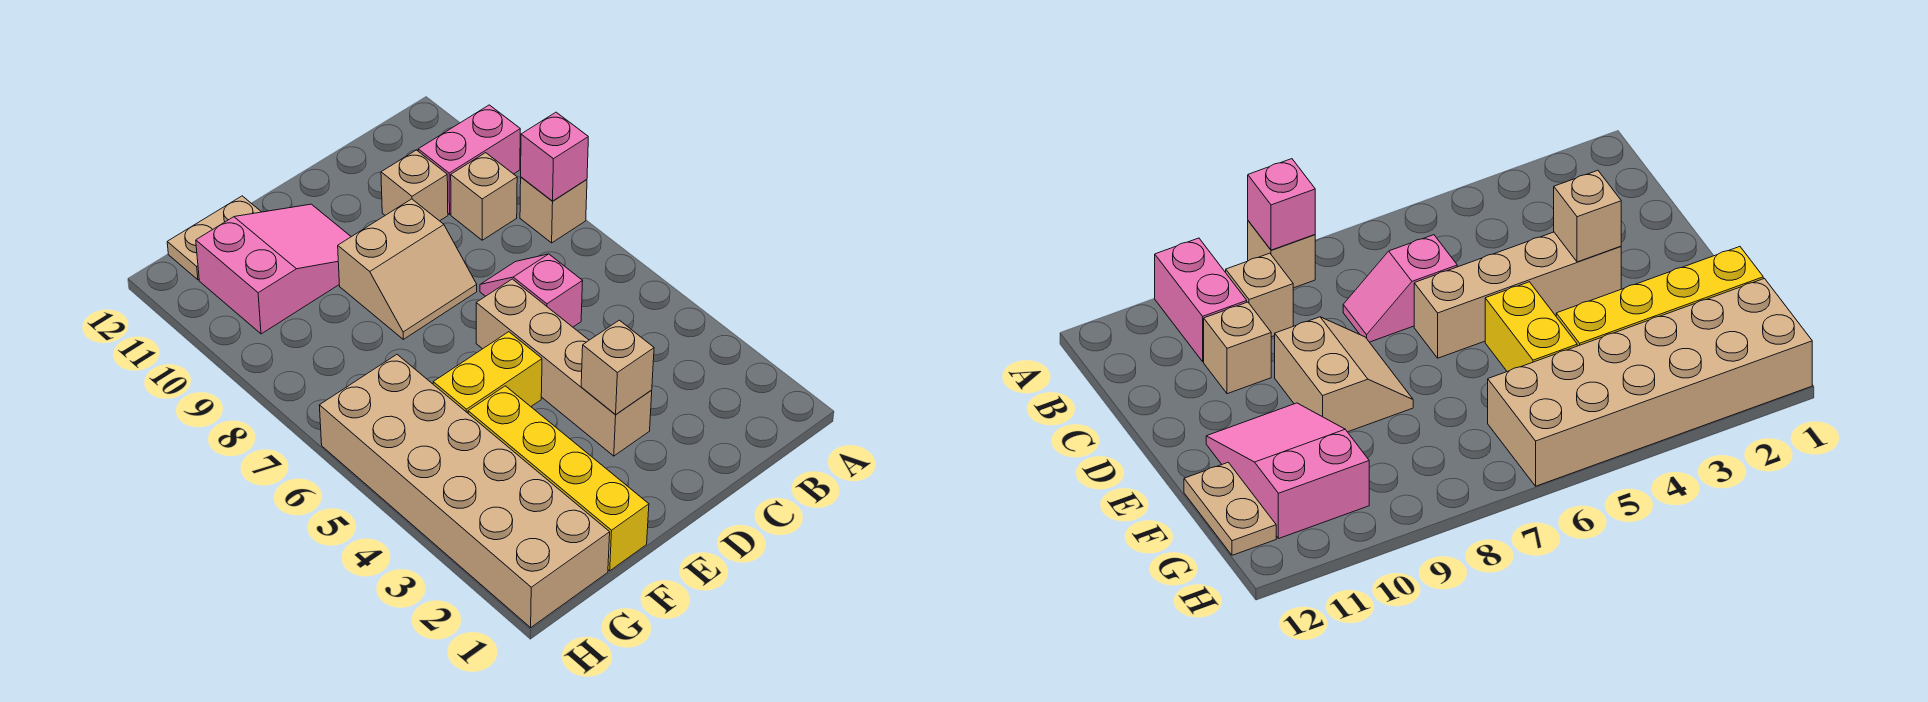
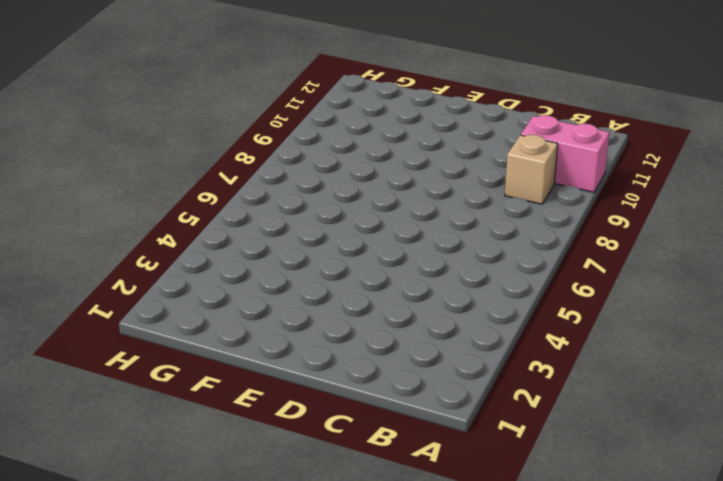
none -> tan 1x1 brick [520,177,587,243]
none -> pink 1x2 slope [480,254,583,327]
none -> tan 1x1 brick [381,150,448,221]

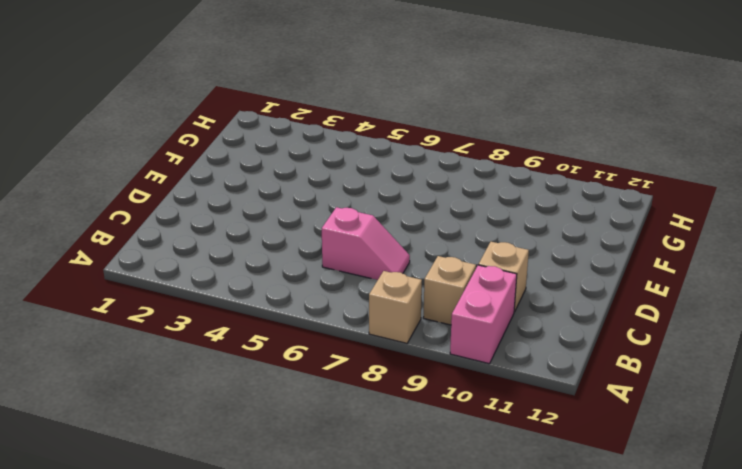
none -> tan 1x4 brick [476,279,652,456]
none -> tan 2x2 slope [338,199,477,339]
none -> yellow 1x2 brick [433,332,542,413]

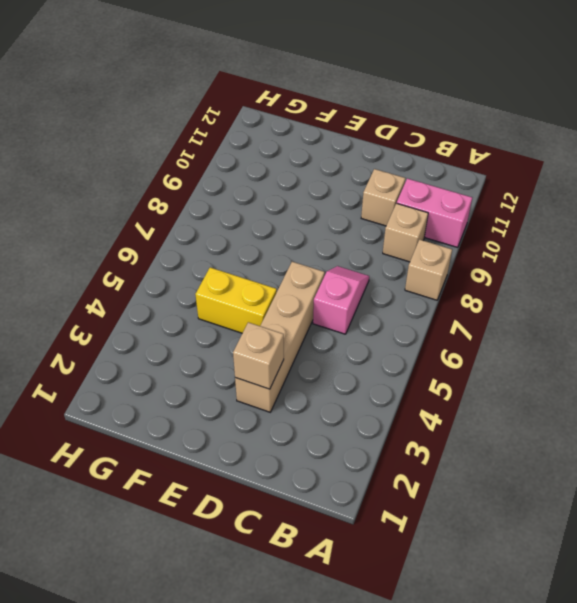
none -> tan 2x2 slope [338,199,477,339]
none -> pink 2x3 slope [196,204,351,334]
none -> yellow 1x4 brick [468,386,649,571]

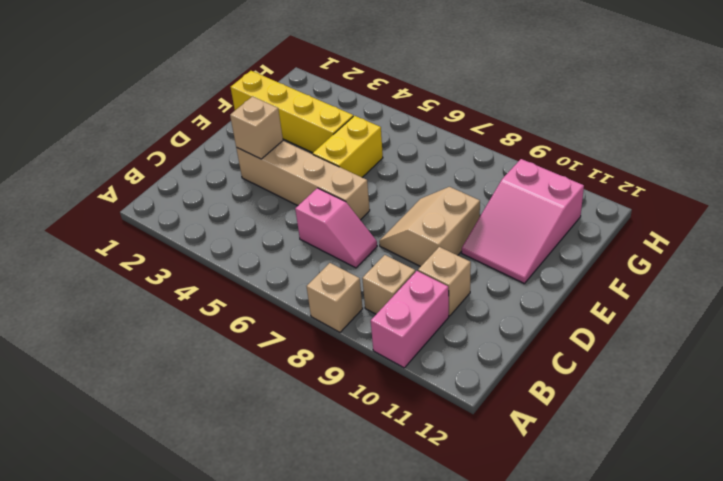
none -> tan 1x2 plate [167,196,261,280]
none -> tan 2x6 brick [319,355,610,627]
none -> pink 1x1 brick [521,112,588,201]

